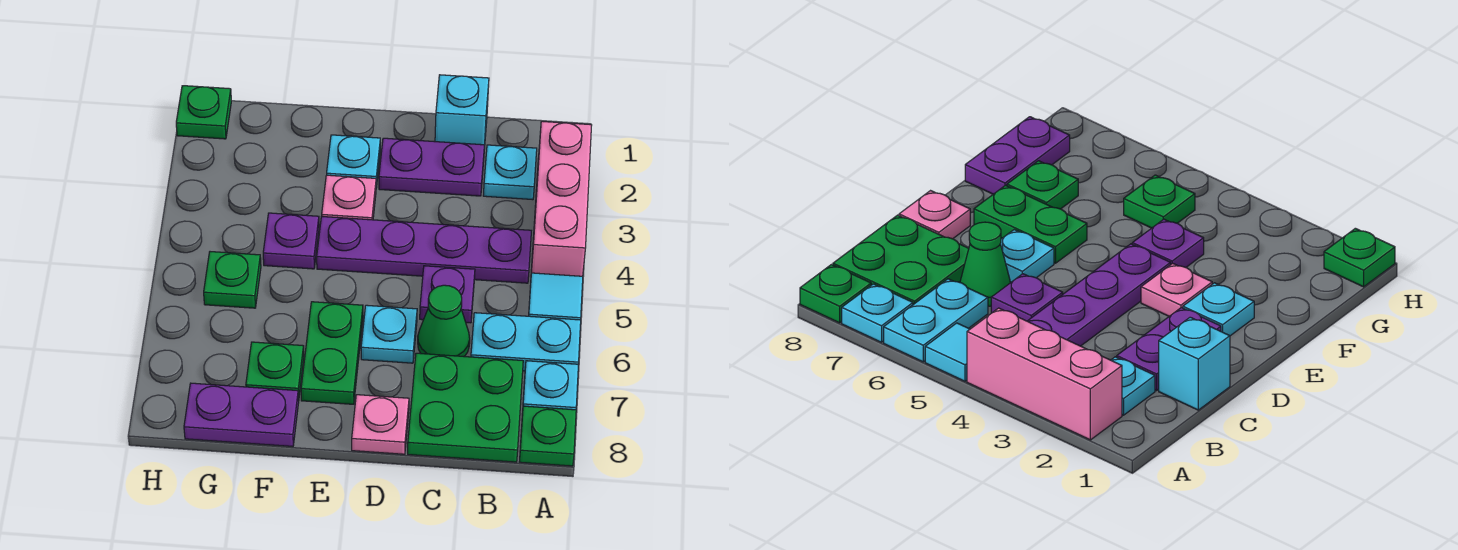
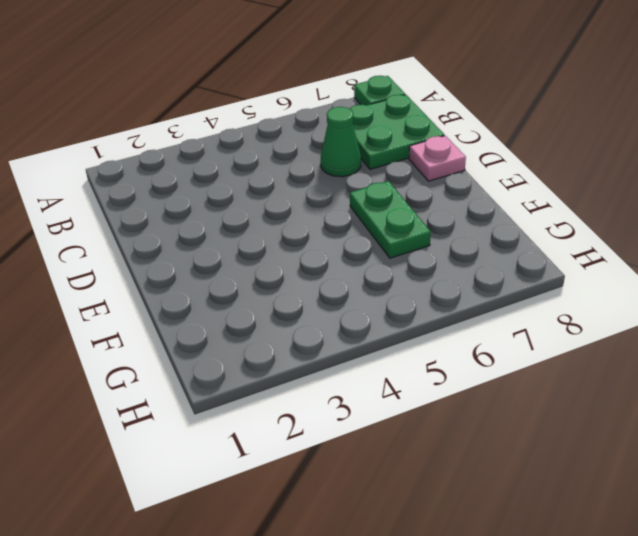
green 1x2 plate [350,181,431,258] -> green 1x2 plate turned to [301,302,363,404]
none -> pink 1x3 brick [531,121,592,276]
none -> cyan 1x1 tile [529,273,583,320]
none -> cyan 1x2 plate [471,313,581,371]

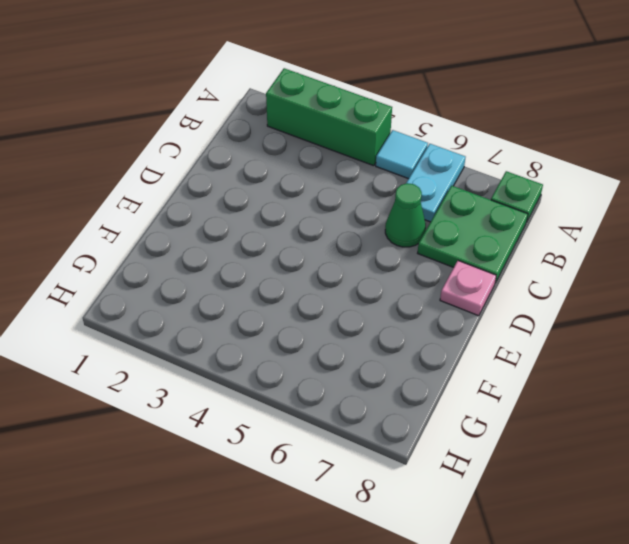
green 1x3 brick [266,68,392,166] -> pink 1x3 brick [531,121,592,276]
none -> cyan 1x1 plate [523,361,578,410]
none -> cyan 1x1 plate [483,145,537,200]
none -> purple 1x4 plate [317,216,531,283]

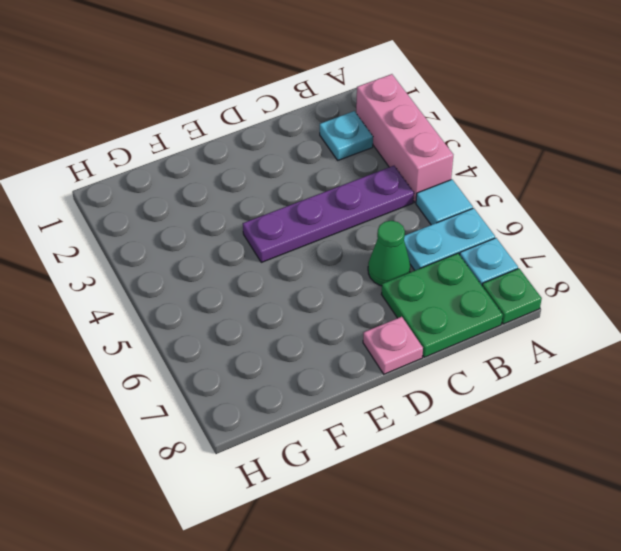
none -> cyan 1x1 brick [435,75,489,149]
none -> purple 1x2 plate [379,138,484,196]
none -> purple 1x1 plate [420,266,475,323]

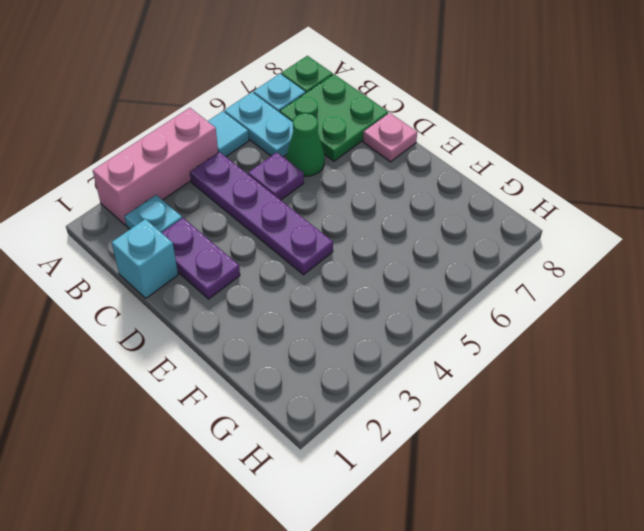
none -> cyan 1x1 plate [361,305,417,363]
none -> cyan 1x1 plate [327,135,380,187]
none -> pink 1x1 plate [322,175,376,220]

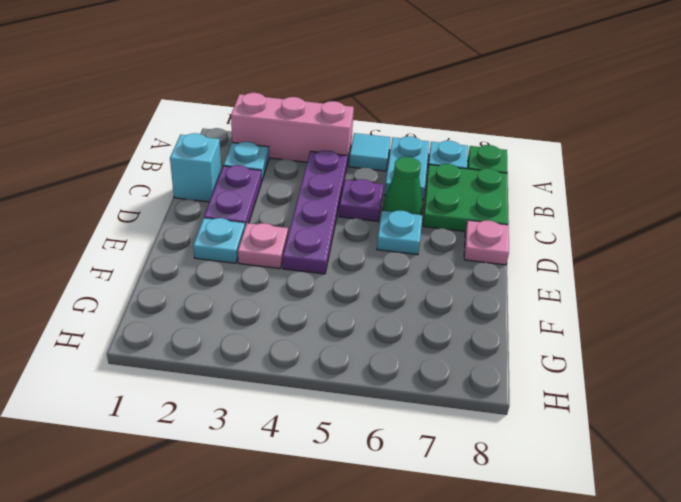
none -> green 1x2 plate [301,302,363,404]
none -> purple 1x1 plate [263,213,319,269]
none -> green 1x1 plate [246,342,304,400]

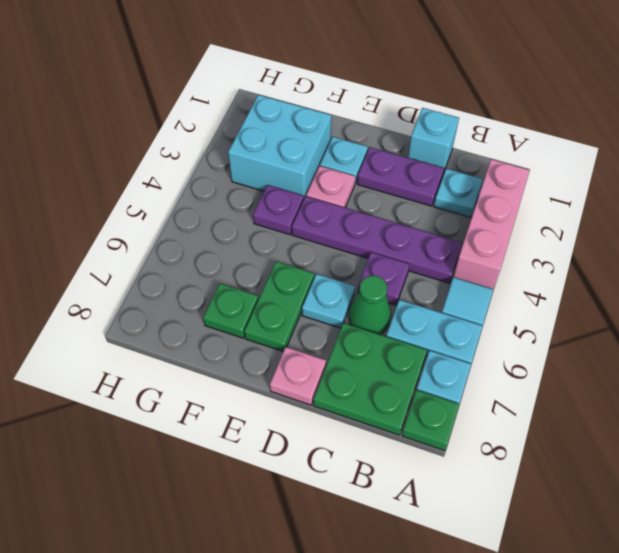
cyan 2x2 brick [228,95,331,198] -> none
none -> purple 1x2 plate [184,383,299,446]
none -> green 1x1 plate [204,252,261,308]
none -> green 1x1 plate [176,86,231,139]

